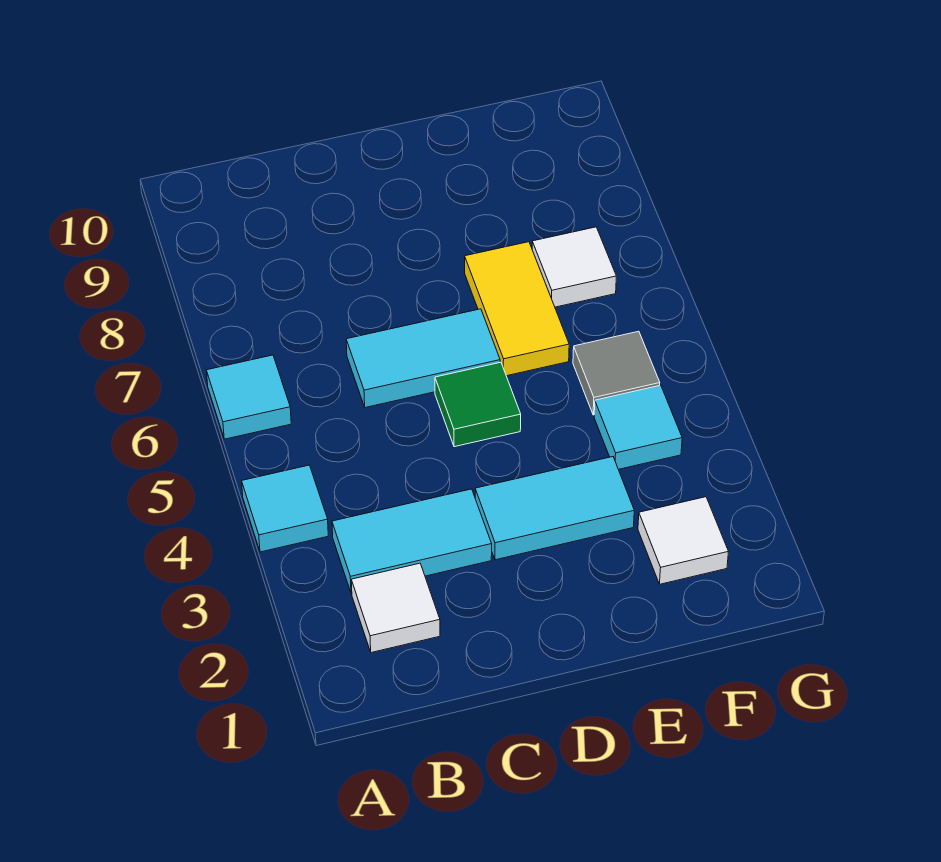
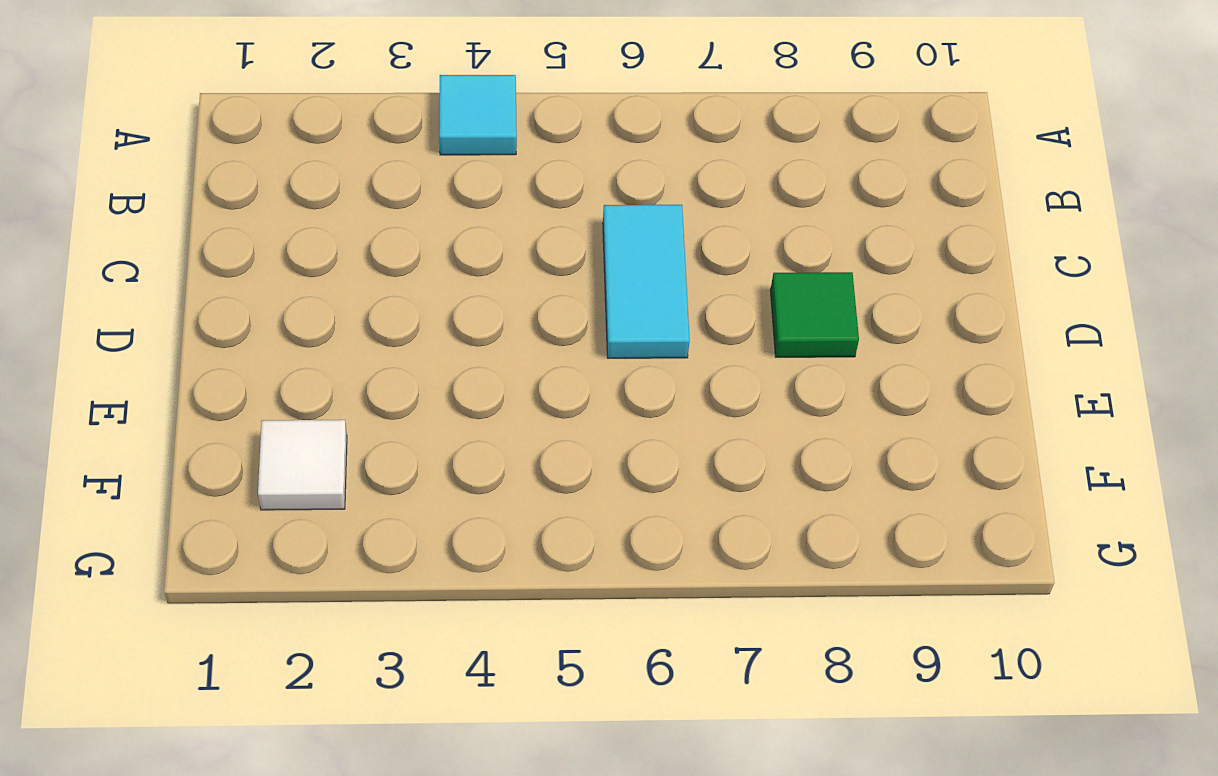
green 1x1 tile [770,272,859,357] -> green 1x1 tile moved to [435,362,521,447]
none -> cyan 1x1 tile [206,355,291,439]
none -> white 1x1 tile [351,563,440,653]
none -> cyan 1x2 tile [332,489,492,593]

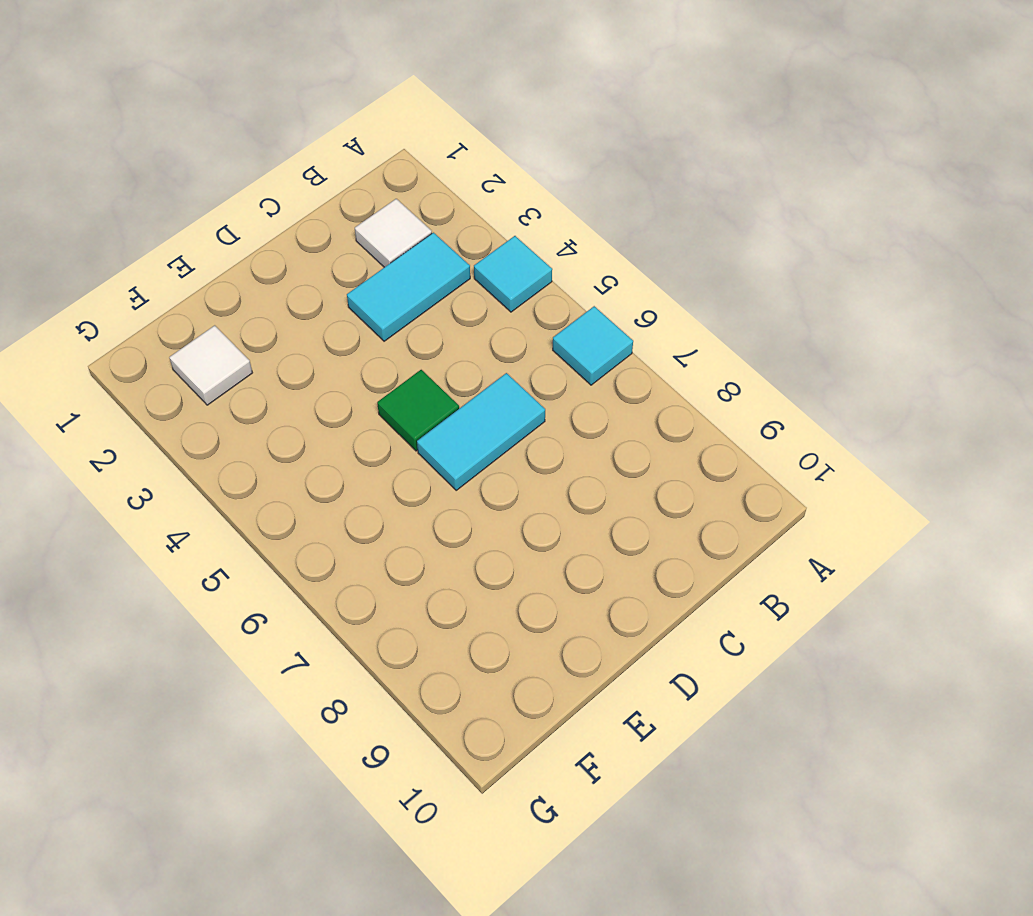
none -> cyan 1x2 tile [475,457,634,560]
none -> yellow 1x2 tile [465,242,569,376]
none -> cyan 1x1 tile [594,385,682,469]

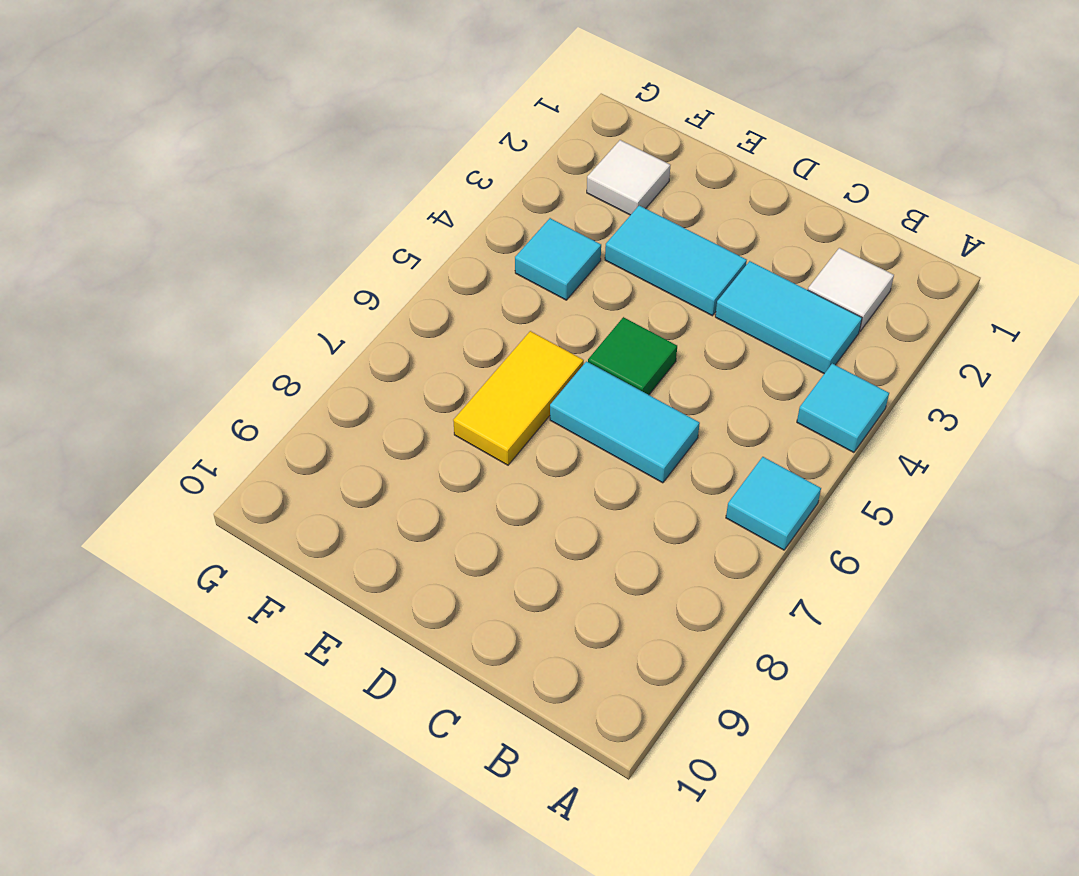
none -> grey 1x1 tile [573,331,660,415]
none -> white 1x1 tile [532,227,616,307]

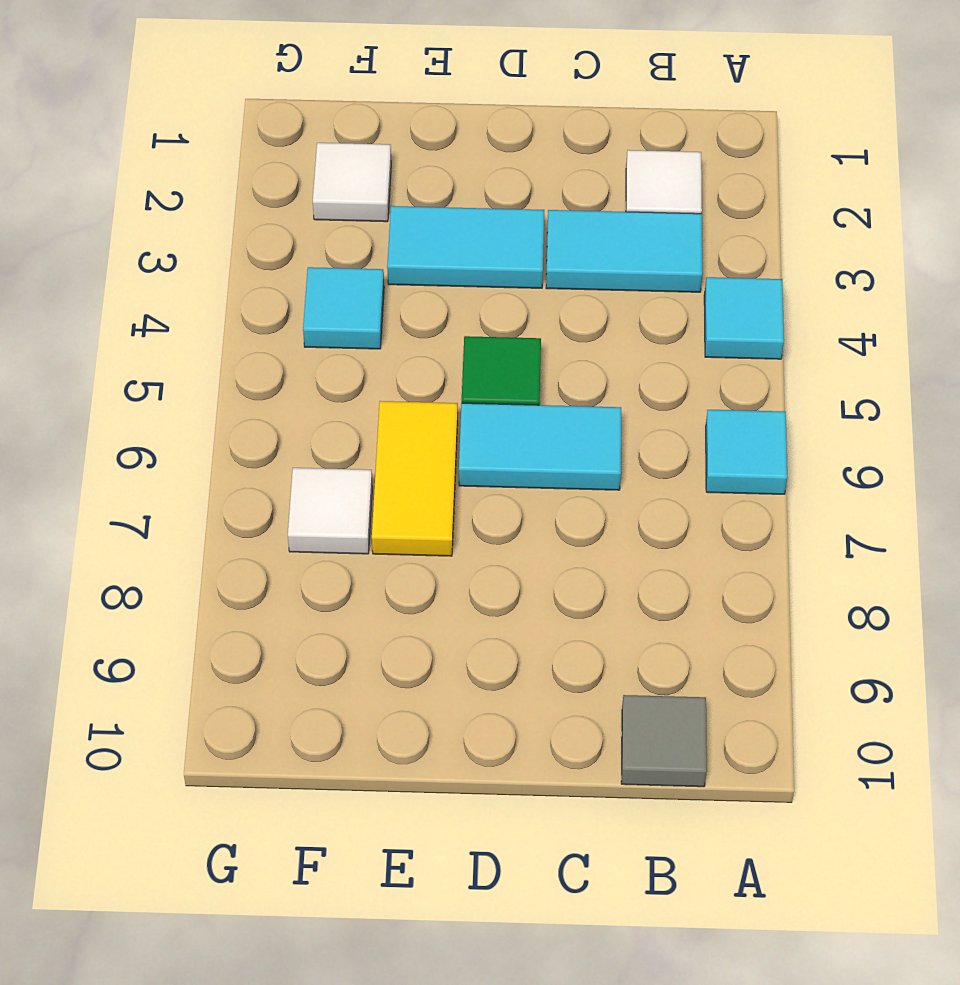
grey 1x1 tile [621,695,707,787] -> grey 1x1 tile moved to [573,331,660,415]

